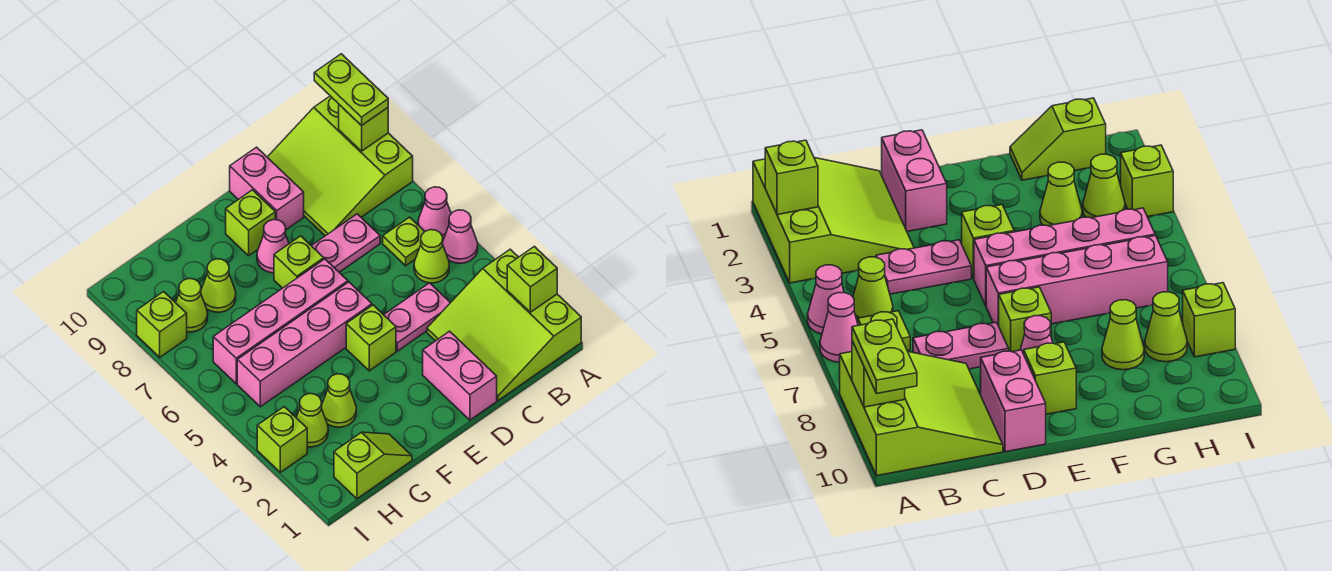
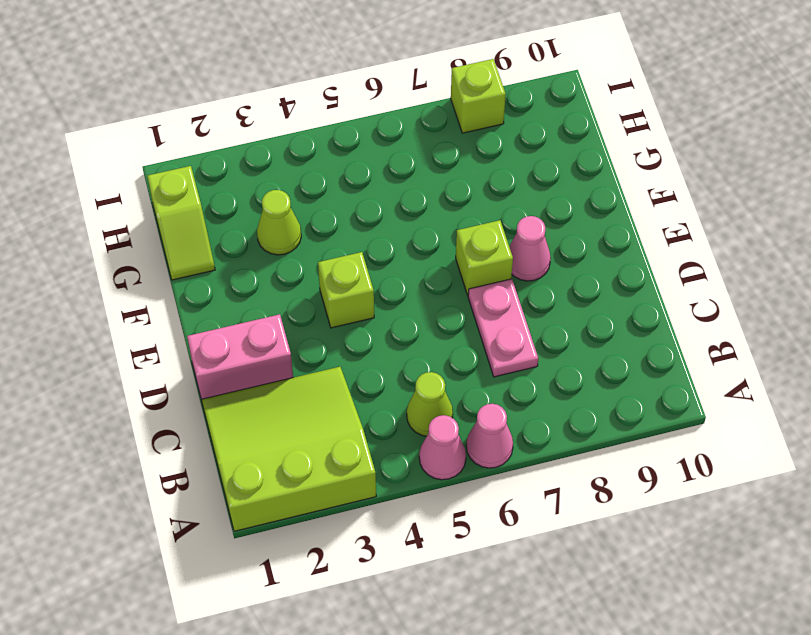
none -> lime 3x3 slope [267,96,413,236]
none -> lime 1x1 plate [383,217,425,266]
none -> pink 1x2 plate [384,283,450,351]

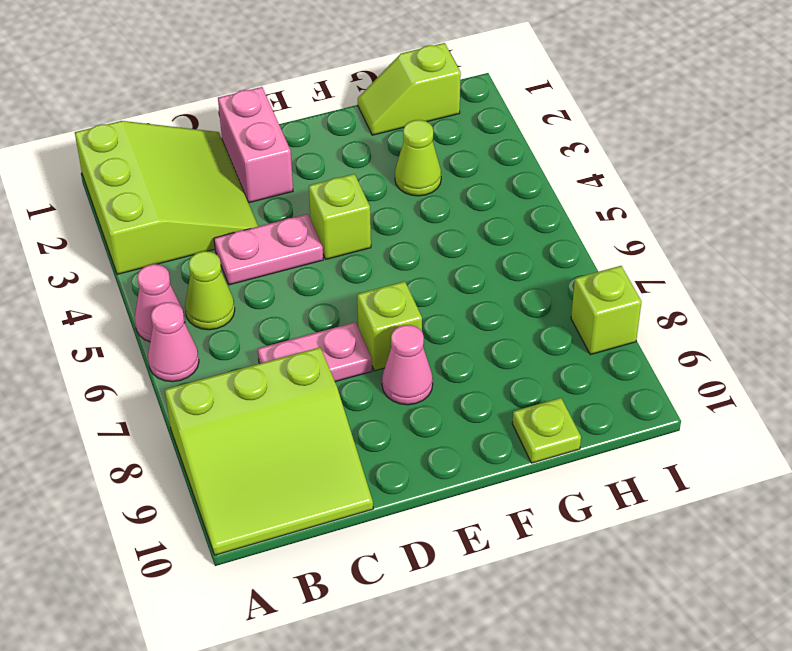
lime 3x3 slope [165,347,373,555] -> lime 3x3 slope turned to [267,96,413,236]
lime 1x1 plate [512,398,581,463] -> lime 1x1 plate moved to [383,217,425,266]
none -> pink 1x2 brick [230,147,304,230]
none -> pink 1x4 brick [237,282,372,407]
none -> pink 1x4 brick [213,259,348,384]

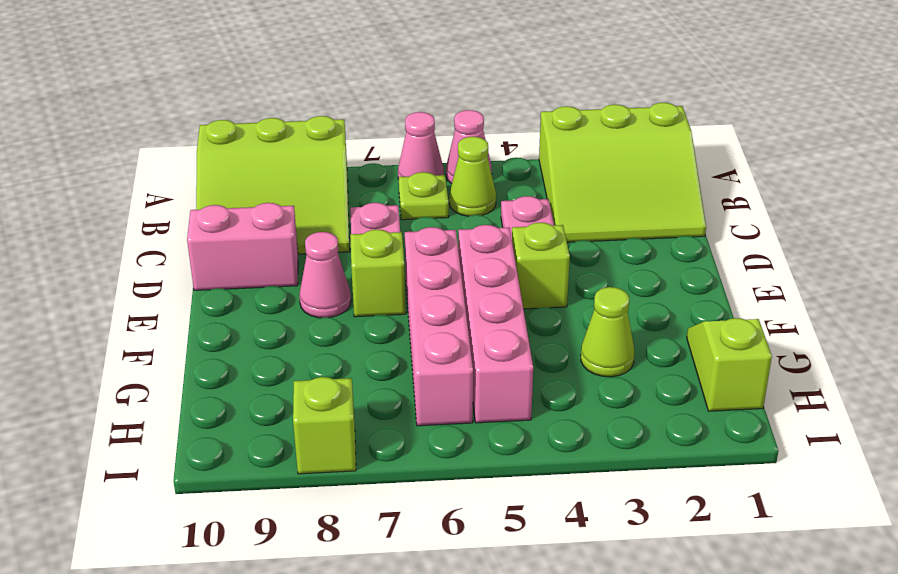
none -> pink 1x2 brick [423,331,497,420]
none -> lime 1x1 brick [226,190,275,256]
none -> lime 1x1 cone [201,259,236,312]

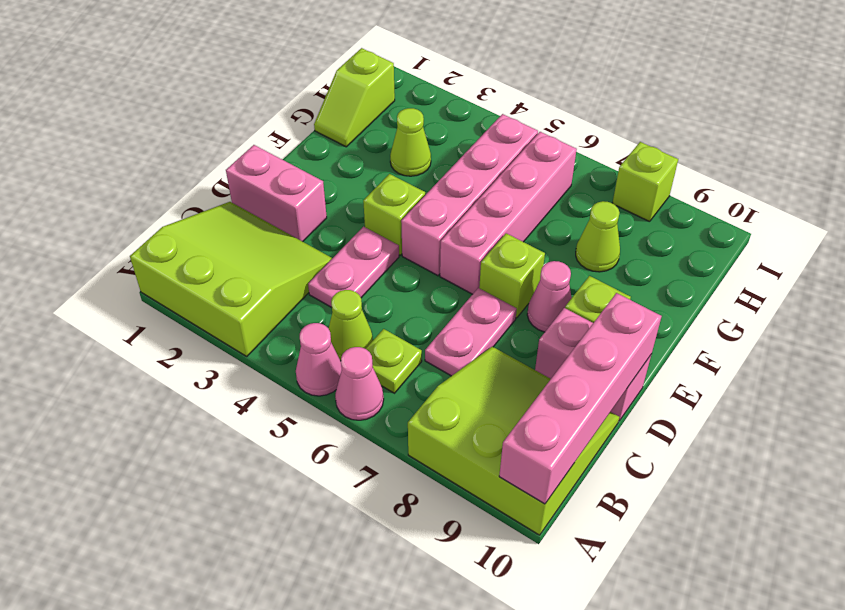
pink 1x4 brick [499,293,662,504] -> none
none -> lime 1x1 cone [296,394,328,447]
none -> lime 1x1 cone [176,279,208,332]
none -> lime 1x1 brick [257,407,307,472]

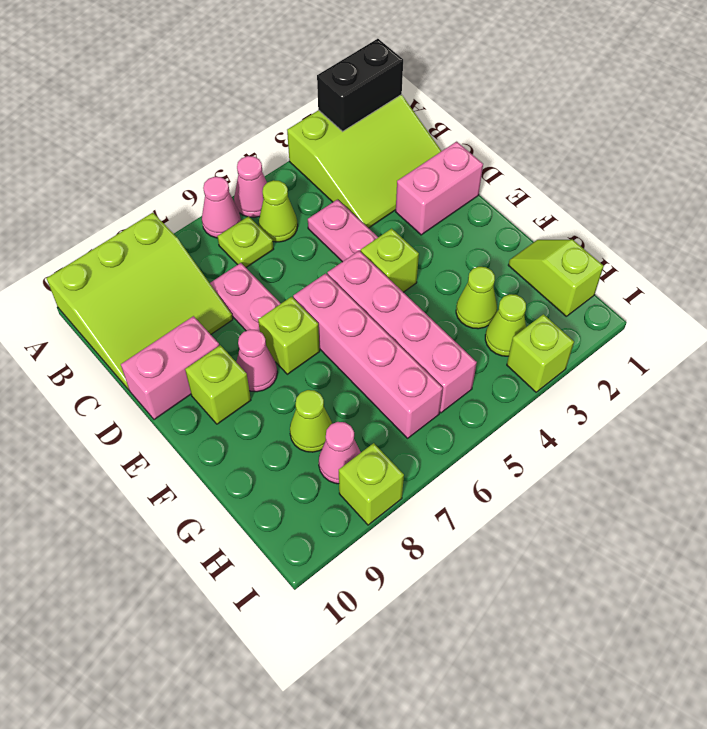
black 1x2 brick [317,39,403,131] -> lime 1x1 brick [507,246,557,312]
pink 1x1 cone [319,422,361,484] -> lime 1x1 cone [176,279,208,332]
none -> lime 1x1 brick [339,105,388,151]
none -> lime 1x2 plate [314,54,388,126]

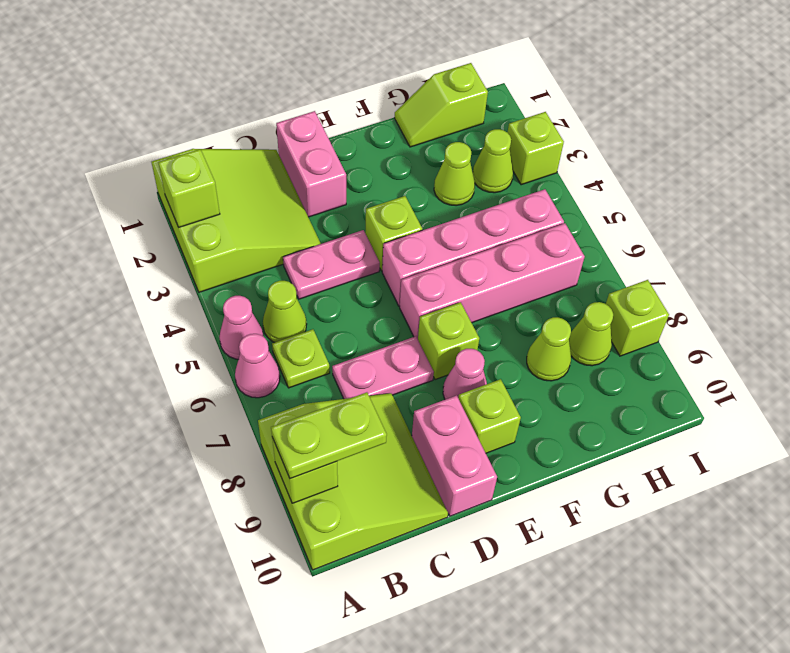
lime 1x2 plate [271,392,387,479] -> lime 1x2 plate turned to [314,54,388,126]

